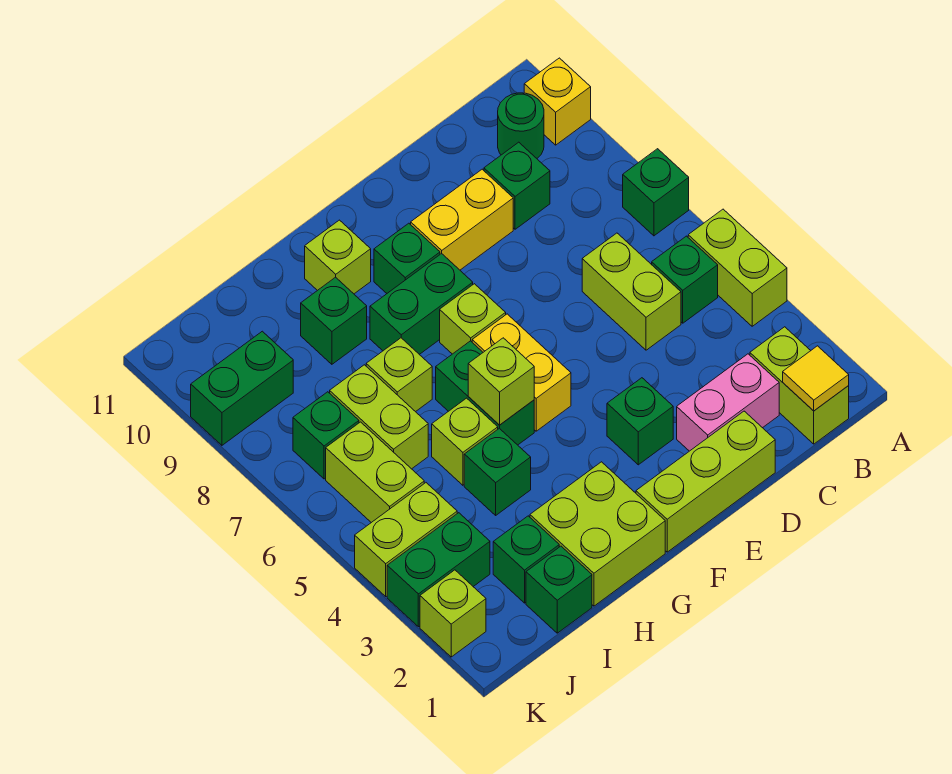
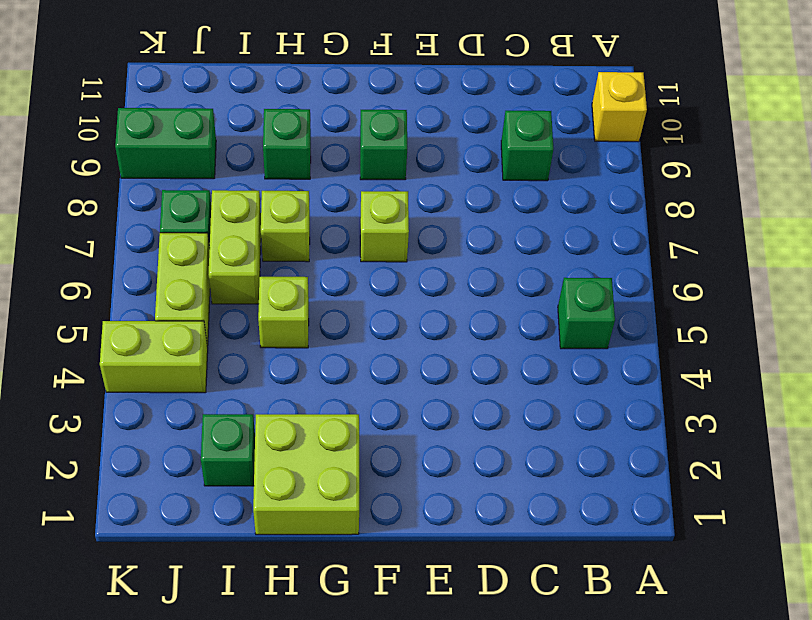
none -> lime 1x2 brick [688,209,787,326]
none -> green 1x1 brick [623,149,689,236]
none -> lime 1x2 brick [750,327,849,444]
none -> green 1x1 round brick [498,93,544,158]

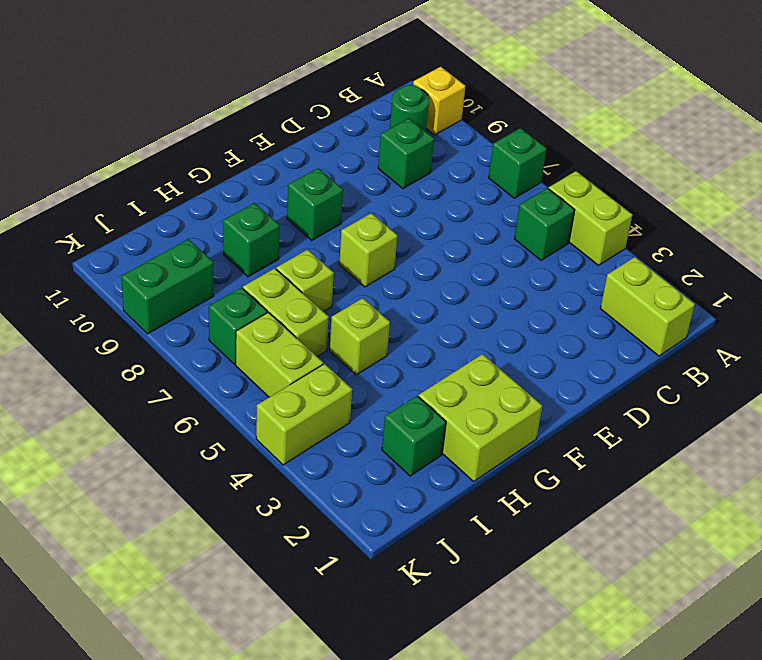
none -> pink 1x2 brick [677,354,779,451]
none -> lime 1x2 brick [582,233,681,350]
none -> lime 1x3 brick [636,411,775,552]
none -> yellow 1x2 brick [411,169,513,270]

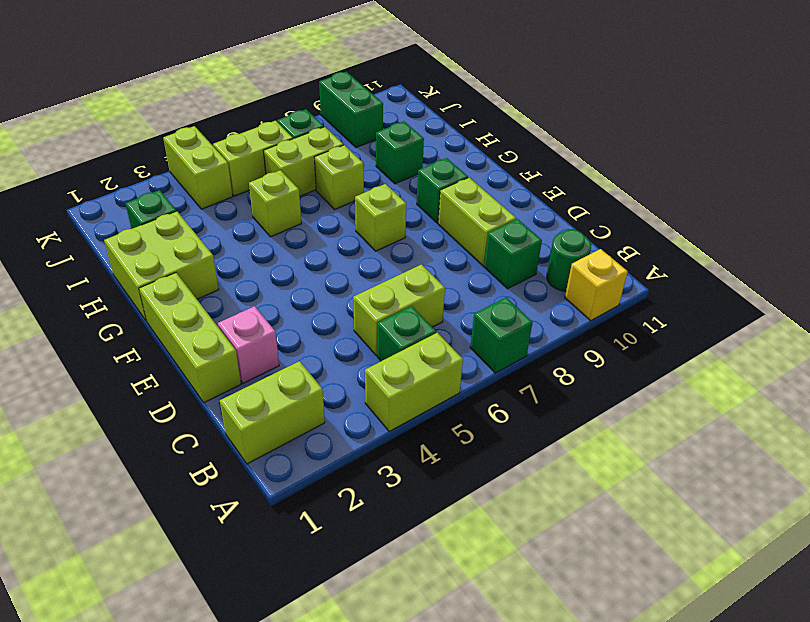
pink 1x1 brick [218,306,279,383] -> pink 1x2 brick [677,354,779,451]
lime 1x2 brick [438,178,516,266] -> yellow 1x2 brick [411,169,513,270]
none -> green 1x1 brick [607,378,673,465]
none -> yellow 1x2 brick [472,314,571,431]
none -> green 1x2 brick [370,253,473,354]
none -> green 1x2 brick [436,341,534,445]

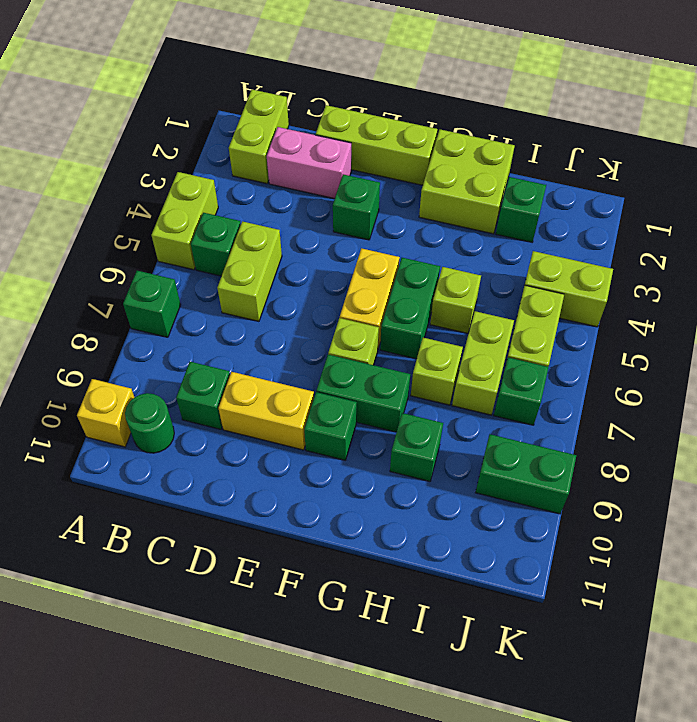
none -> lime 1x1 brick [305,220,371,294]
none -> green 1x1 brick [464,428,531,515]
none -> green 1x1 brick [526,546,592,633]
none -> green 1x2 brick [387,513,490,627]

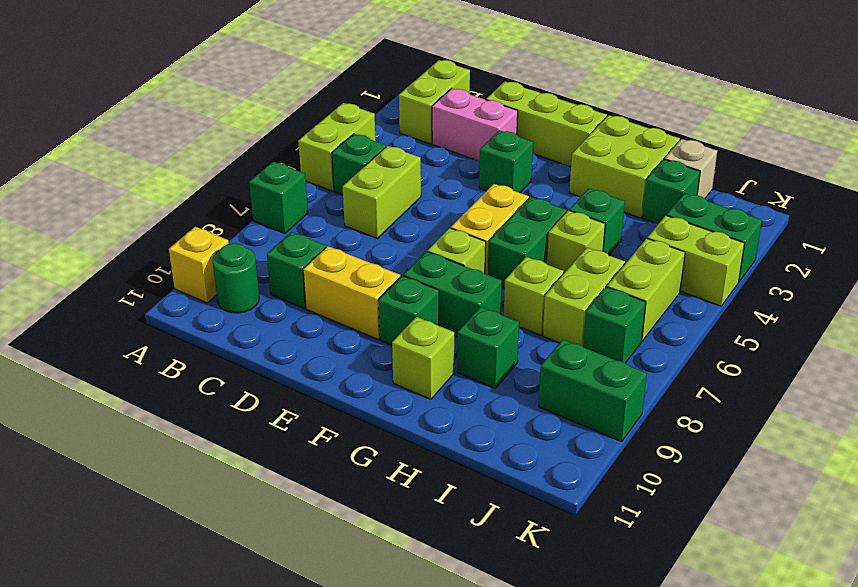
tan 1x1 brick [665,139,717,198] -> green 1x1 brick [526,546,592,633]
none -> lime 1x1 brick [420,570,486,657]
none -> yellow 1x1 tile [783,346,849,411]
none -> lime 1x1 brick [468,338,534,425]

